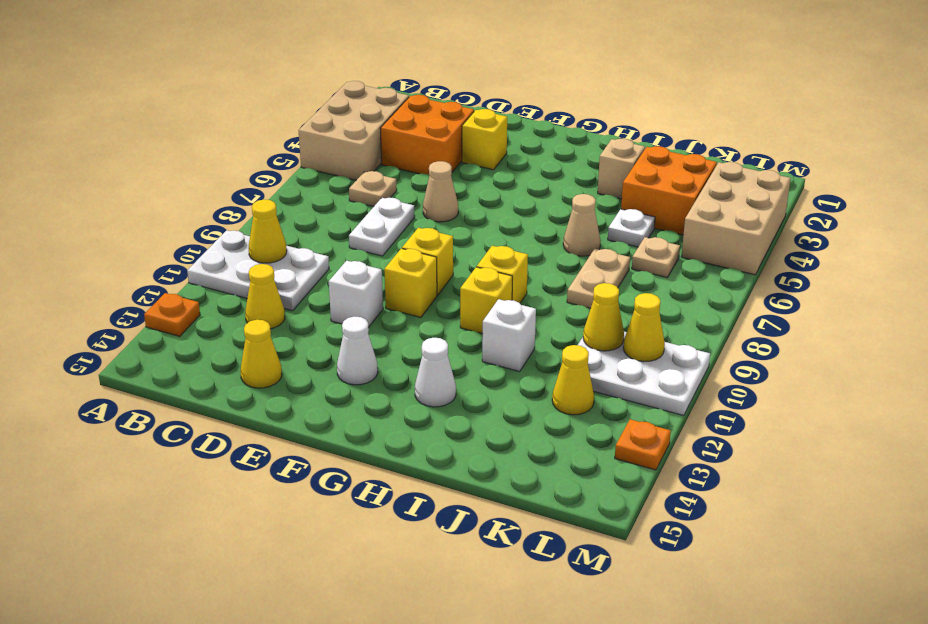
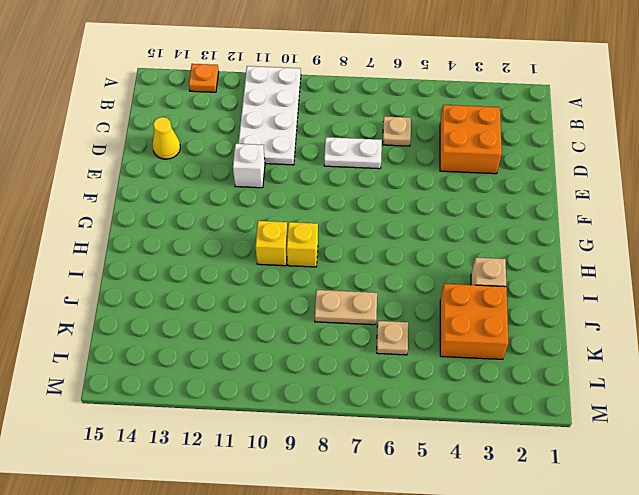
white 2x4 plate [238,66,301,165] -> white 2x3 plate [187,230,329,311]
none -> tan 2x3 brick [299,81,409,180]
none -> yellow 1x1 cone [245,264,285,329]
none -> yellow 1x1 brick [462,109,507,170]
none -> tan 1x1 cone [423,161,458,222]

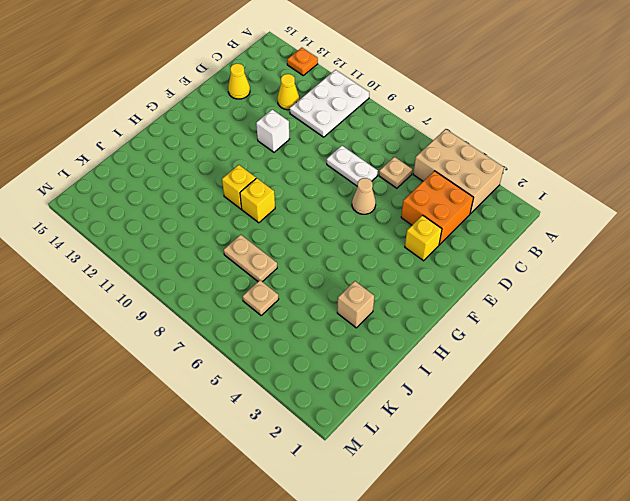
none -> yellow 1x1 brick [402,228,453,295]
none -> yellow 1x1 brick [384,248,437,317]
none -> white 1x1 cone [337,317,378,385]
none -> white 1x1 cone [415,338,456,407]

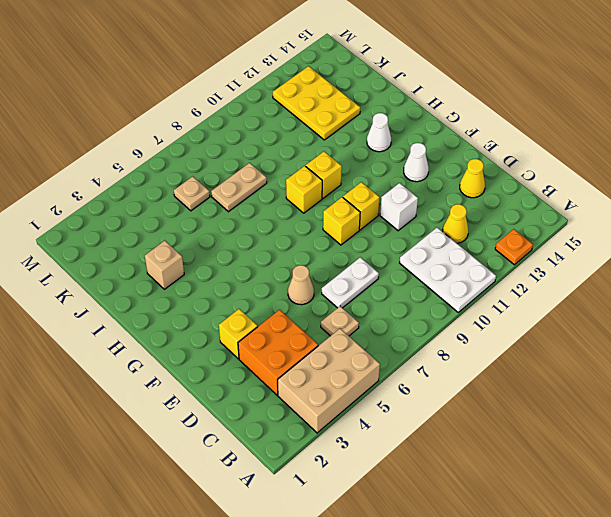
yellow 2x3 plate [273,66,360,140] -> yellow 1x1 cone [552,345,594,415]
none -> tan 1x1 cone [563,194,601,256]
none -> white 1x1 brick [482,299,536,371]
none -> orange 2x2 brick [621,146,717,235]
none -> white 1x1 plate [608,209,655,247]

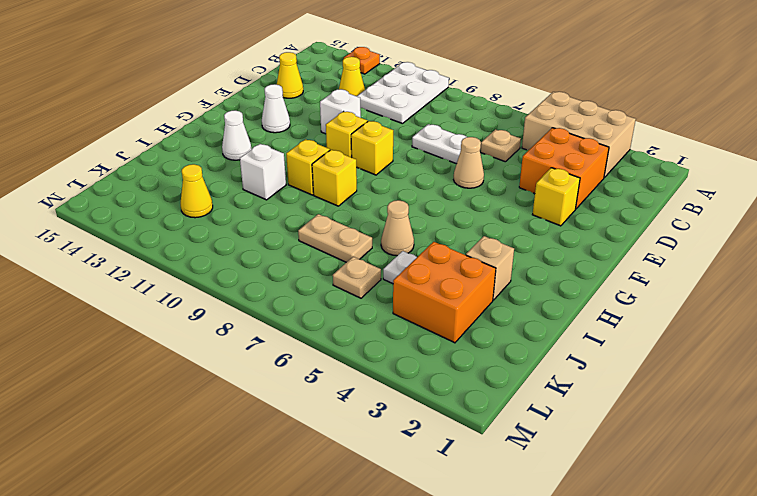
none -> white 2x3 plate [578,332,710,416]
none -> tan 2x3 brick [681,162,791,275]
none -> orange 1x1 plate [615,419,671,470]
none -> yellow 1x1 cone [249,199,287,263]

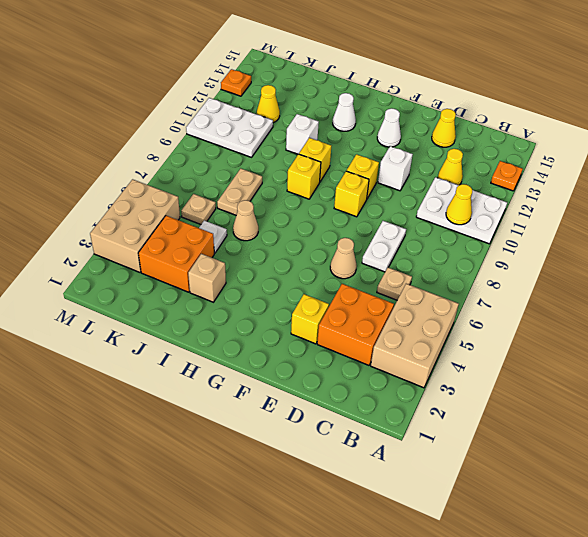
none -> yellow 1x1 cone [583,283,624,351]
none -> yellow 1x1 cone [623,293,665,362]

